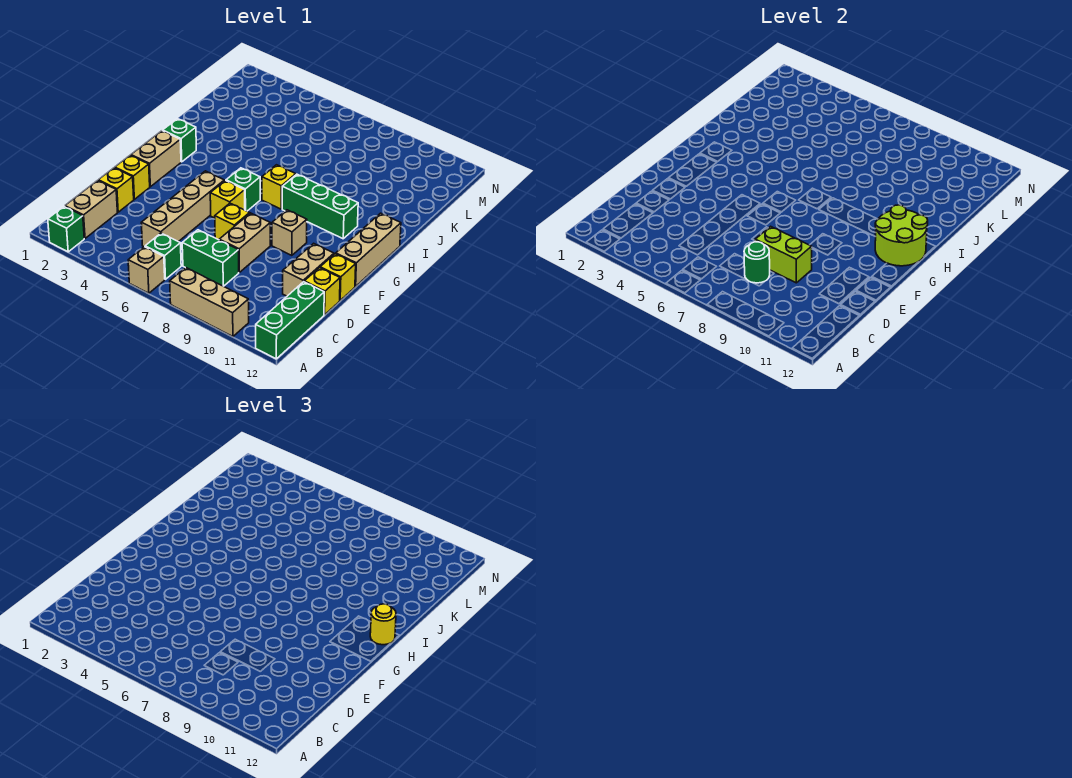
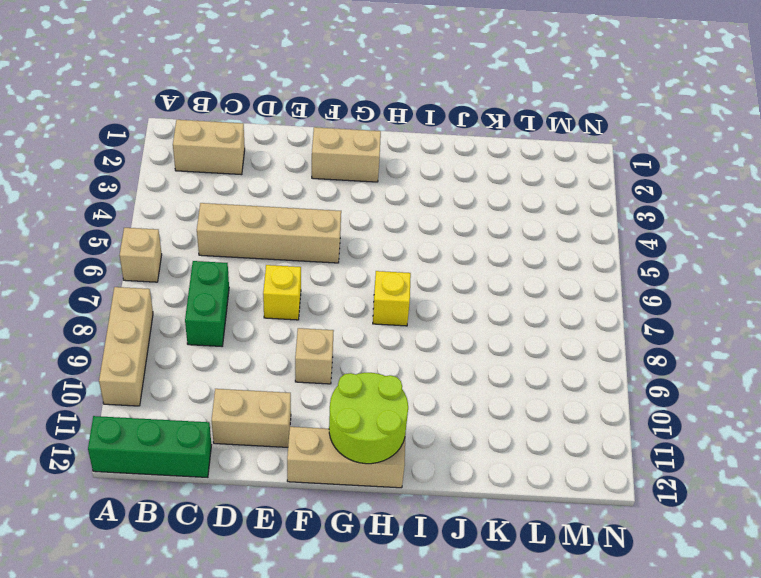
none -> green 1x1 brick [48,206,84,252]
none -> green 1x1 brick [145,233,181,279]
none -> yellow 1x1 brick [98,168,134,212]

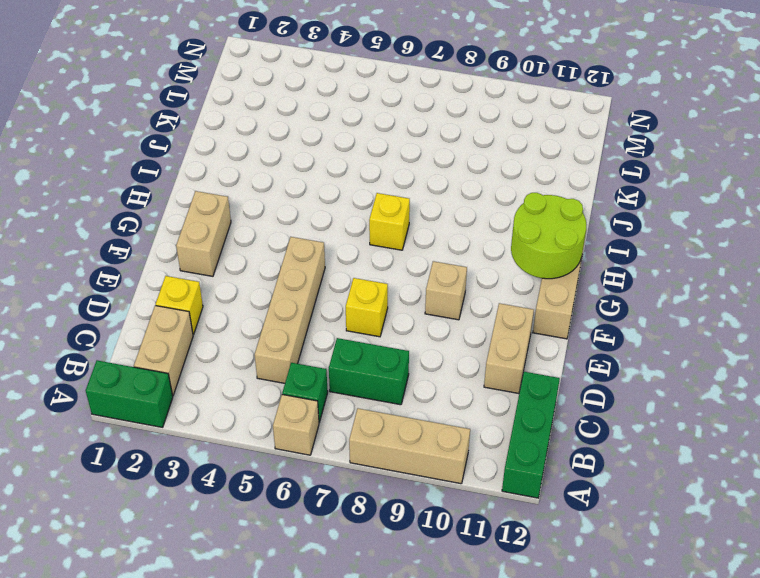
green 1x2 brick [86,360,173,427] -> green 1x1 brick [48,206,84,252]
none -> tan 1x2 brick [219,213,270,272]
none -> yellow 1x1 brick [304,268,340,315]
none -> yellow 1x1 brick [115,155,150,199]

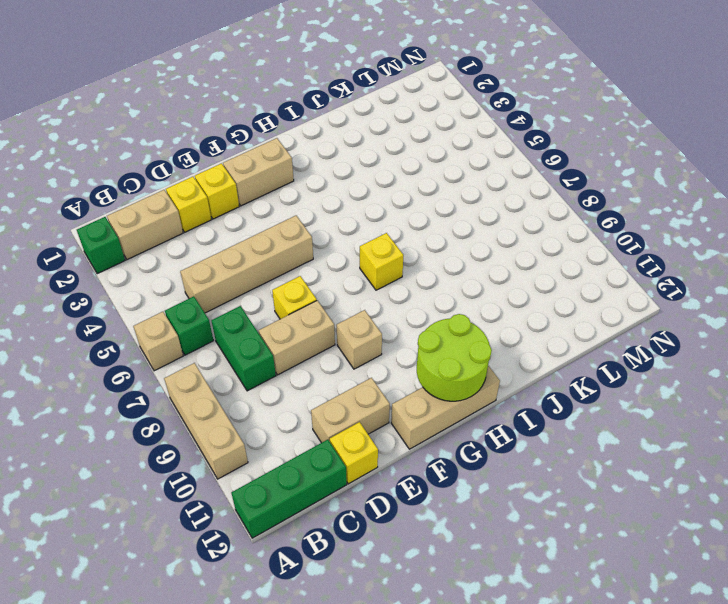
none -> yellow 1x1 brick [320,254,356,300]
none -> yellow 1x1 brick [210,181,245,218]
none -> green 1x1 brick [226,168,260,211]

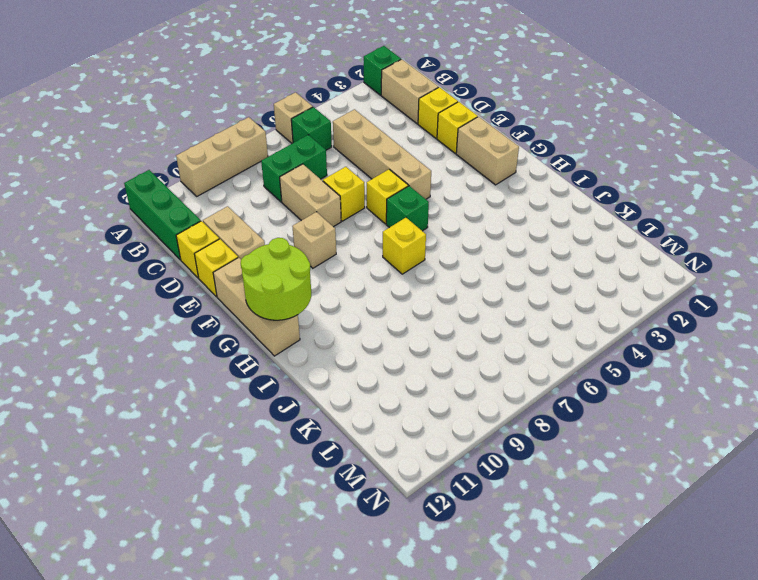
none -> green 1x1 brick [163,119,196,162]
none -> green 1x3 brick [282,174,358,239]
none -> green 1x1 round brick [744,242,770,283]

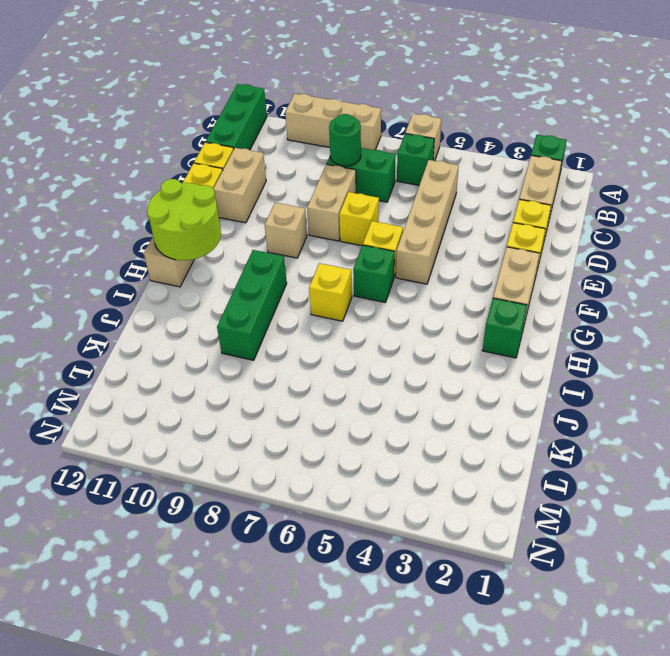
green 1x3 brick [217,250,287,360] -> green 1x3 brick turned to [282,174,358,239]
none -> lime 1x2 brick [755,226,812,283]
none -> yellow 1x1 round brick [370,604,396,645]

